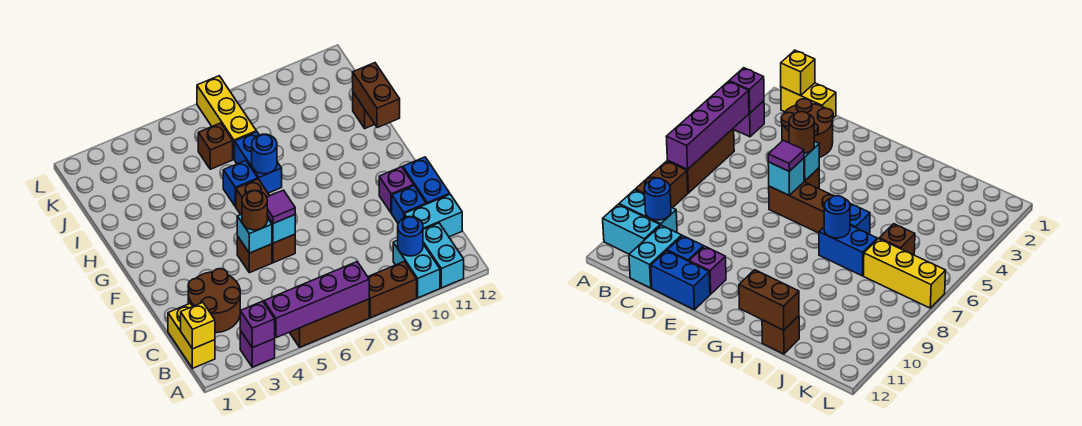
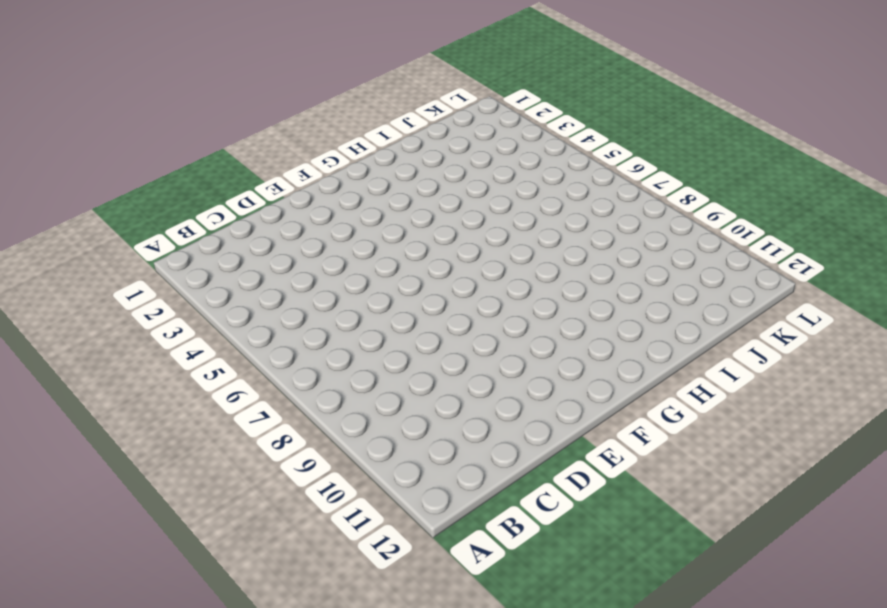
none -> purple 1x1 brick [240,331,275,367]
none -> brown 1x3 brick [289,299,369,347]
none -> brown 1x2 brick [368,261,417,318]

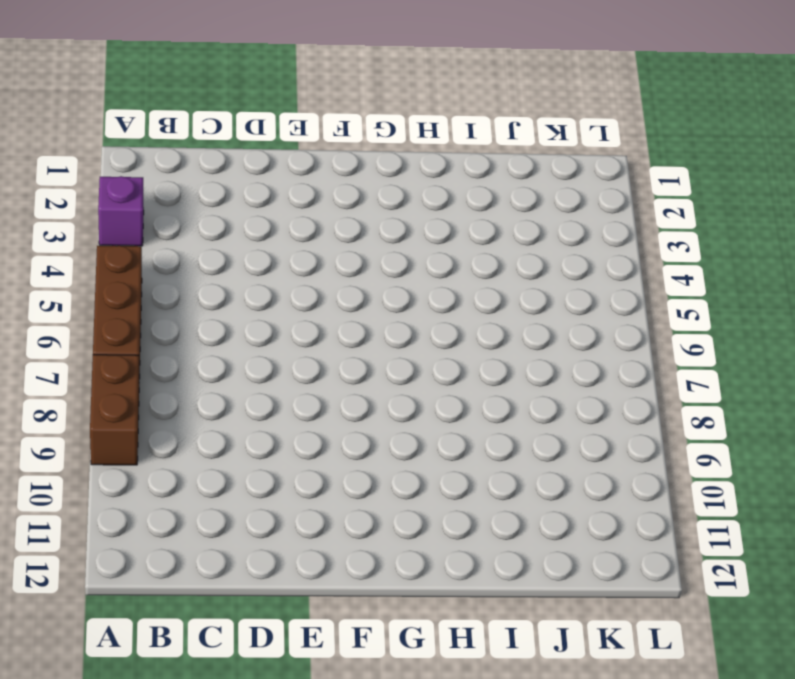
none -> cyan 1x2 brick [393,240,440,298]
none -> cyan 1x2 brick [423,223,464,288]
none -> yellow 1x2 brick [168,303,215,368]

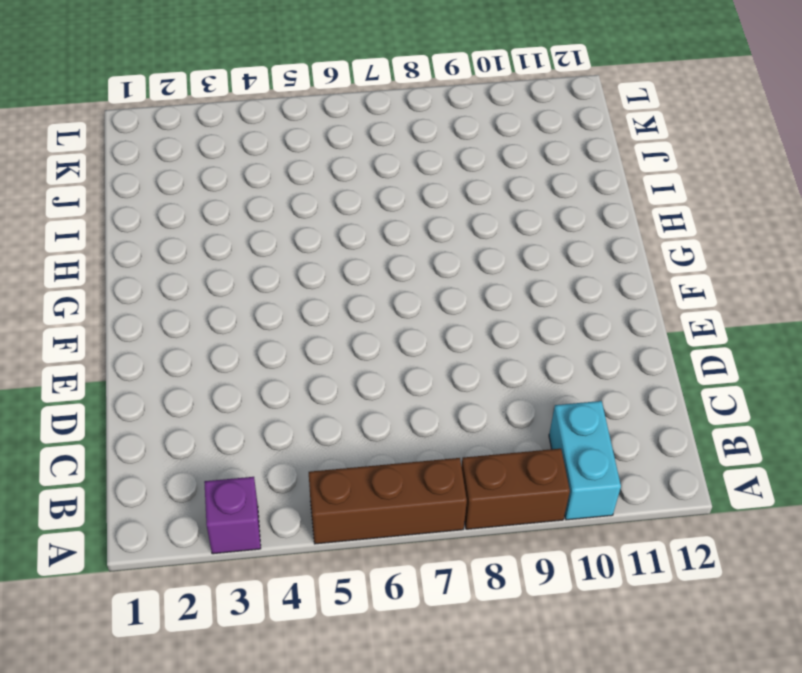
none -> cyan 1x2 brick [423,223,464,288]
none -> yellow 1x2 brick [168,303,215,368]
none -> brown 2x2 round brick [188,269,240,333]

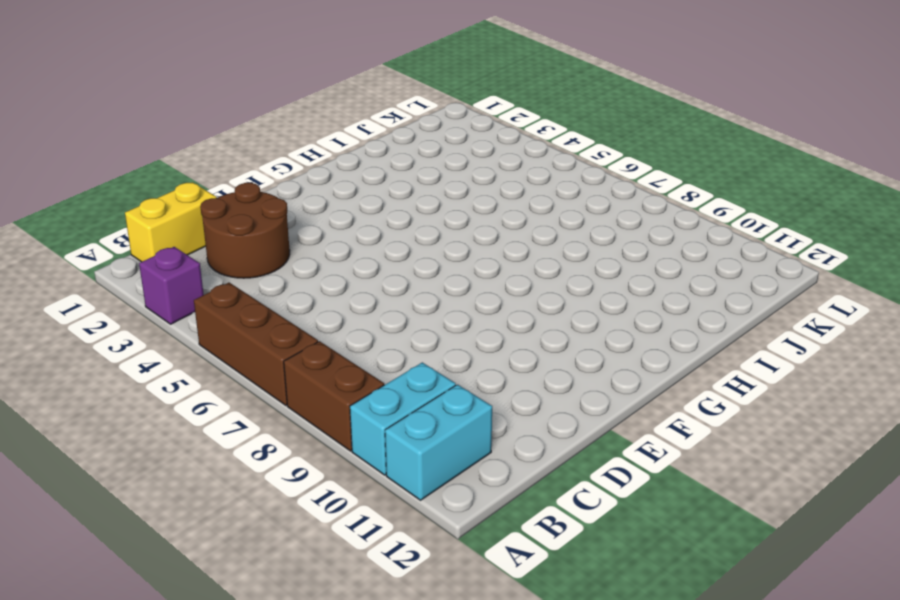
none -> cyan 1x2 brick [404,194,462,237]
none -> blue 1x1 brick [392,186,426,223]
none -> blue 1x2 brick [403,157,450,204]

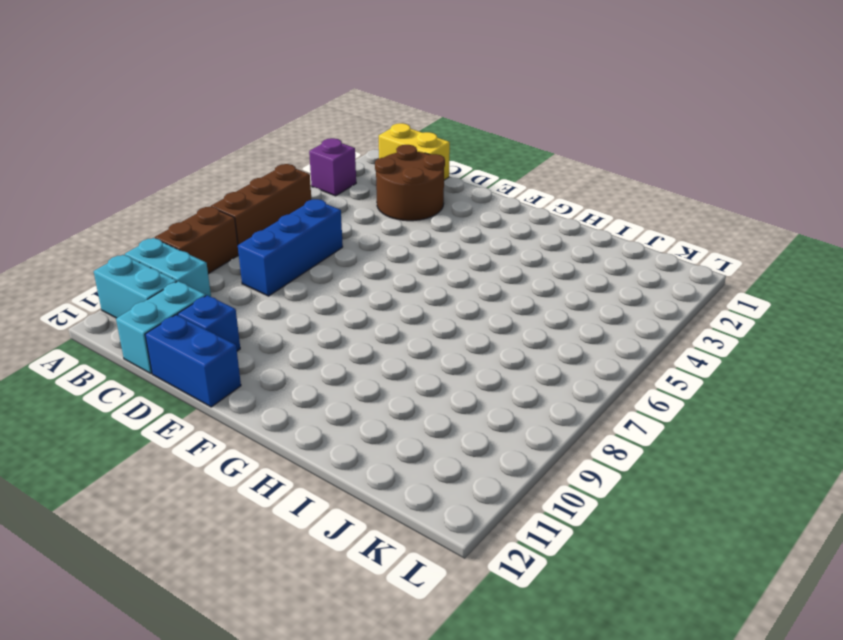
blue 1x3 brick [238,199,343,296] -> none
none -> brown 1x1 brick [237,236,272,273]
none -> brown 1x3 brick [236,179,295,263]
none -> purple 1x1 brick [379,167,414,213]

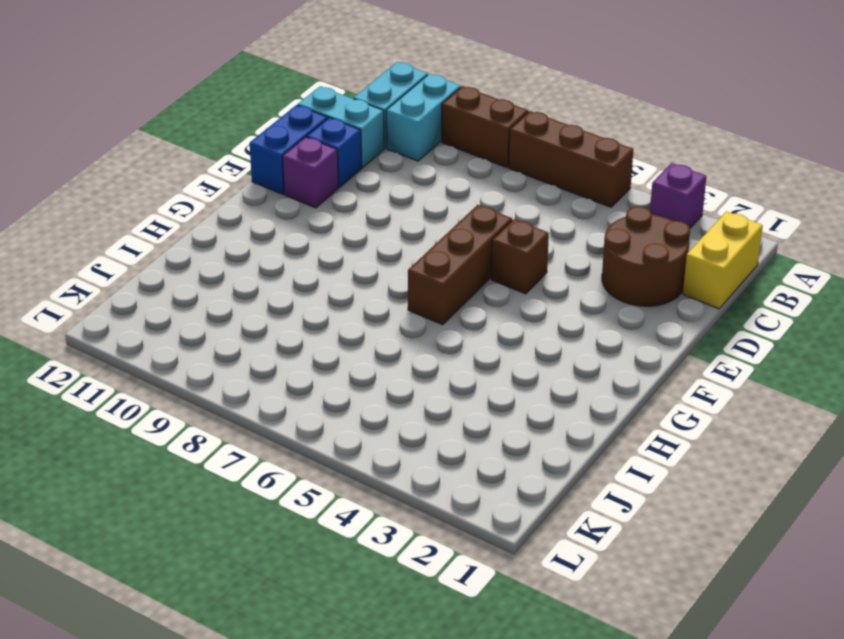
none -> blue 1x1 brick [223,160,258,207]
none -> blue 1x2 brick [235,132,282,193]
none -> brown 1x1 brick [353,93,375,128]

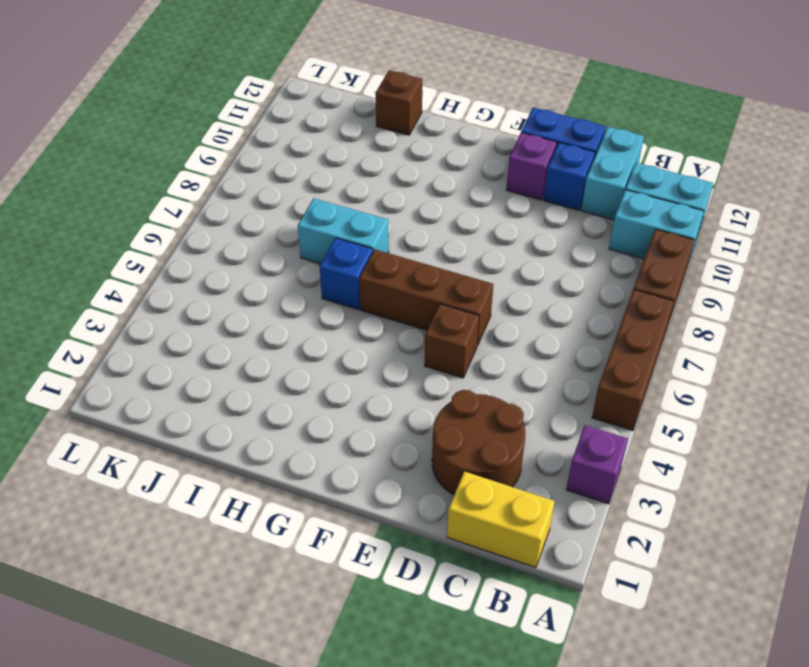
cyan 1x2 brick [298,198,389,264] -> blue 1x2 brick [235,132,282,193]
none -> brown 1x1 brick [198,123,233,169]
none -> yellow 1x3 brick [197,76,256,159]
none -> purple 1x1 brick [240,301,275,348]

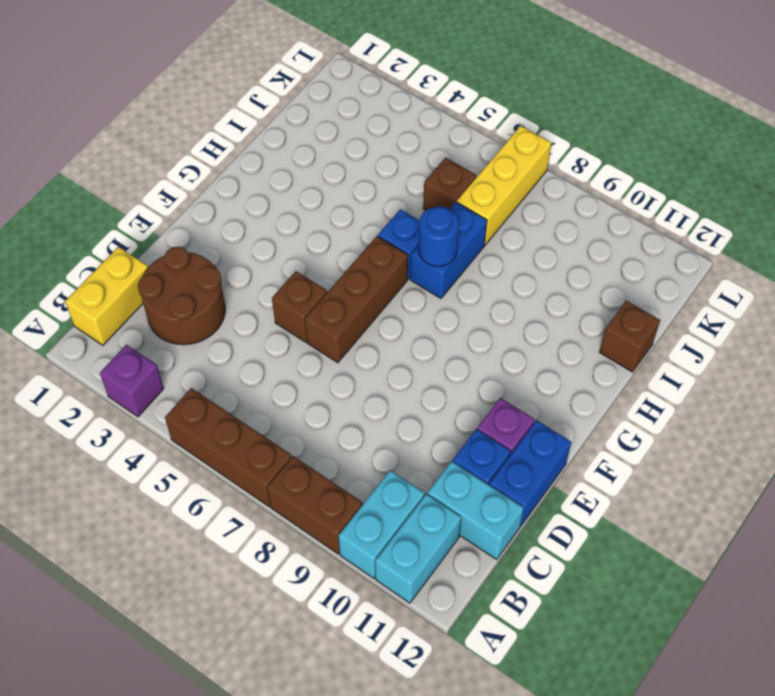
none -> purple 1x1 brick [240,301,275,348]
none -> purple 1x4 brick [264,262,369,338]
none -> yellow 1x1 brick [181,302,215,349]

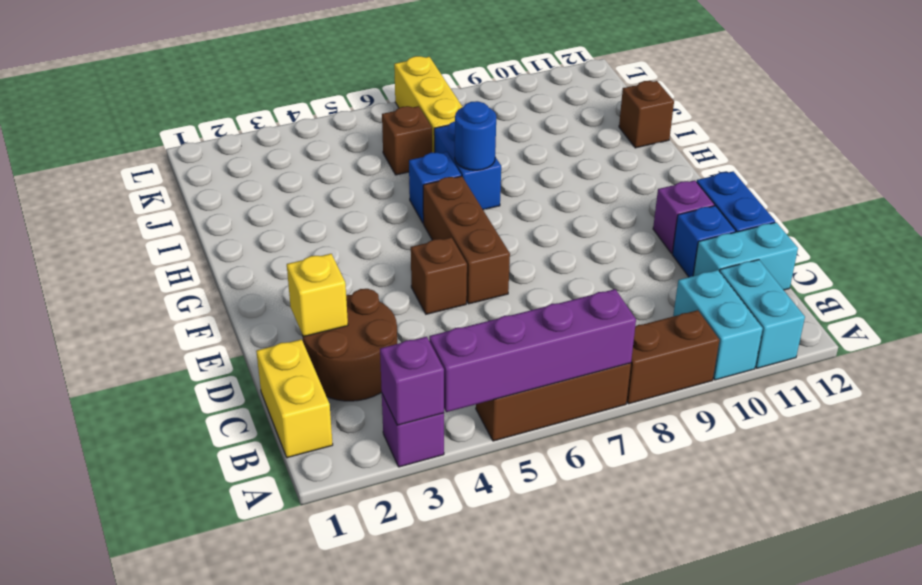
yellow 1x1 brick [287,254,348,337] -> yellow 1x1 brick moved to [181,302,215,349]
none -> blue 1x1 round brick [398,217,423,256]
none -> cyan 1x1 brick [237,214,272,253]
none -> cyan 1x1 brick [267,215,295,243]

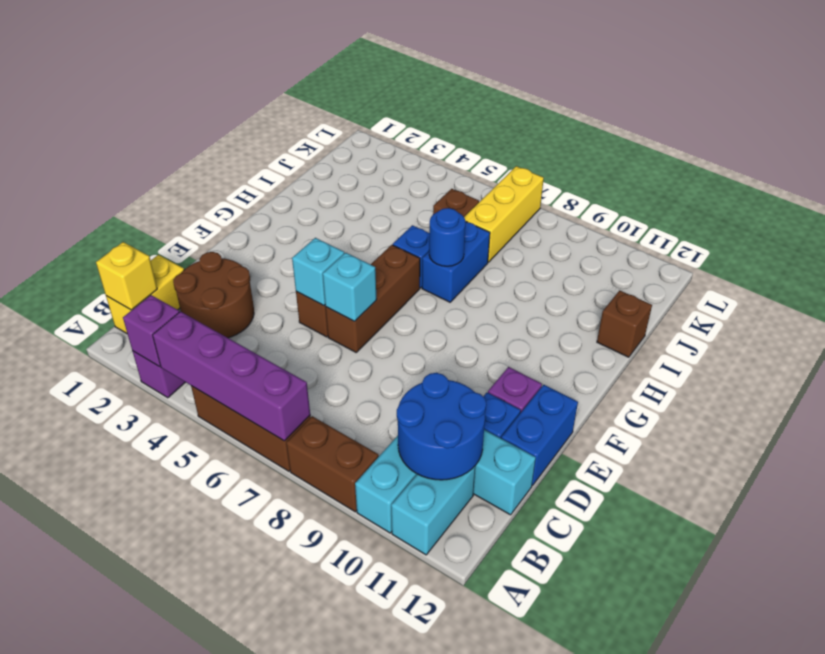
blue 2x2 round brick [397,373,486,480] -> blue 1x1 round brick [398,217,423,256]
none -> brown 1x2 brick [353,63,400,128]
none -> brown 1x1 round brick [242,191,267,230]
none -> purple 1x1 tile [267,190,295,224]

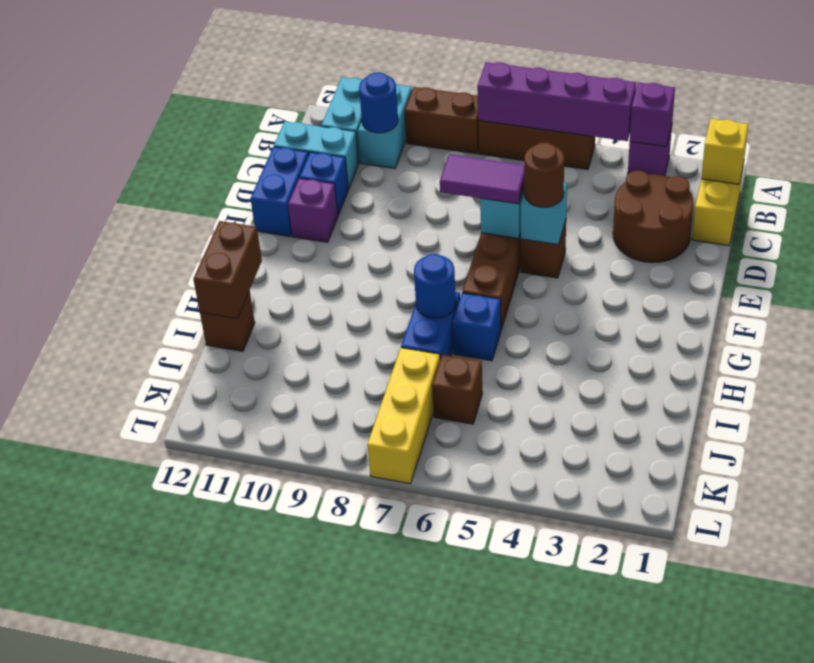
purple 1x2 tile [440,154,524,204] -> purple 1x1 tile [267,190,295,224]

